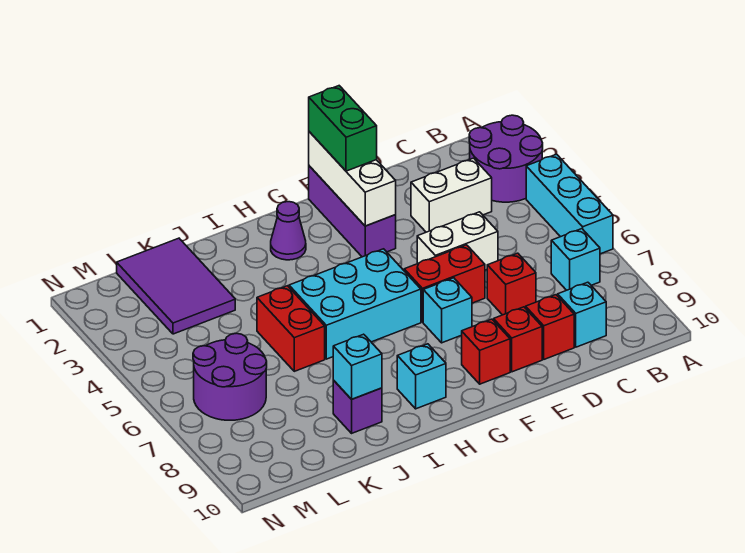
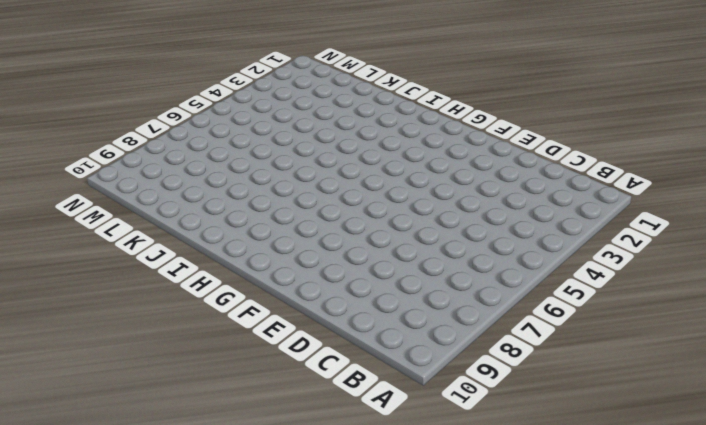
none -> purple 2x2 round brick [469,115,543,202]
none -> cyan 1x3 brick [526,154,613,254]
none -> cyan 1x1 brick [551,229,600,290]

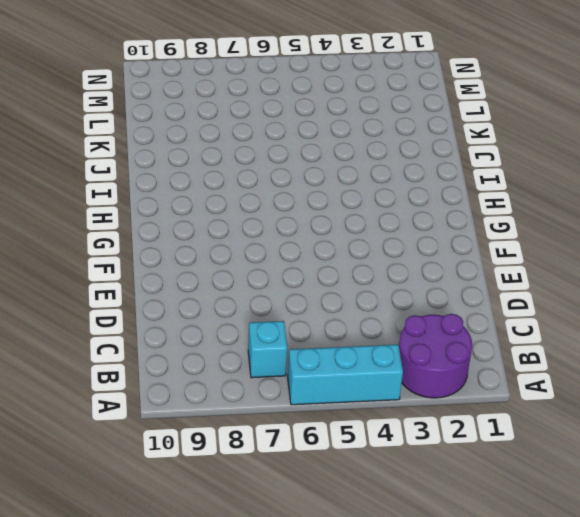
none -> white 1x2 brick [411,158,492,232]
none -> cyan 1x1 brick [558,282,606,347]
none -> white 1x2 brick [417,212,498,270]

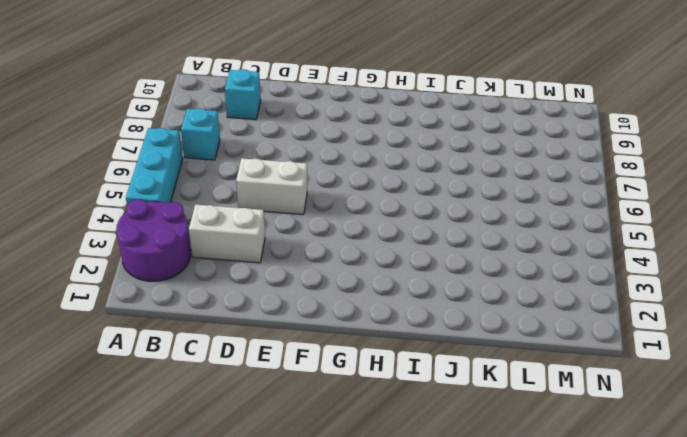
none -> red 1x1 brick [487,253,536,315]
none -> red 1x1 brick [526,295,574,359]
none -> red 1x2 brick [404,245,485,322]

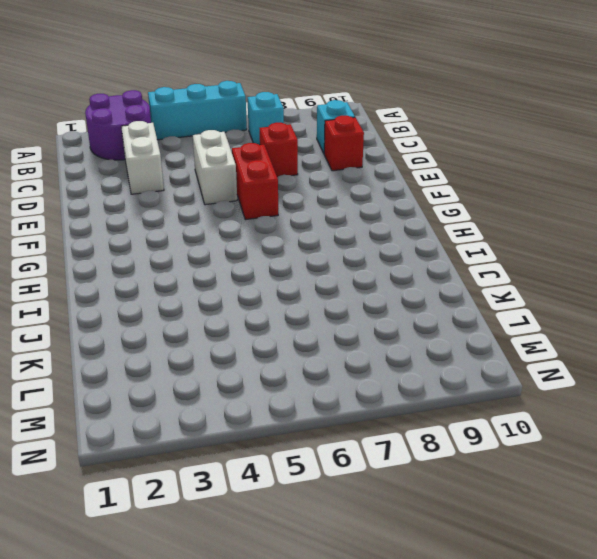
none -> red 1x1 brick [494,307,542,372]
none -> purple 1x3 brick [309,166,396,257]
none -> cyan 1x1 brick [423,278,472,343]

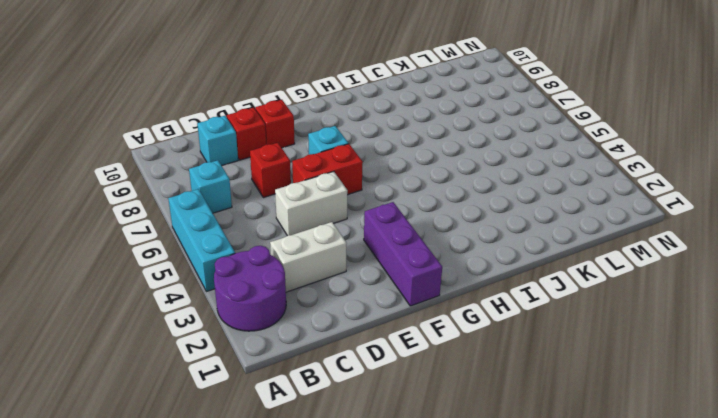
none -> red 1x1 brick [462,319,510,384]
none -> cyan 2x3 brick [289,249,421,359]
none -> purple 1x1 cone [271,202,306,260]

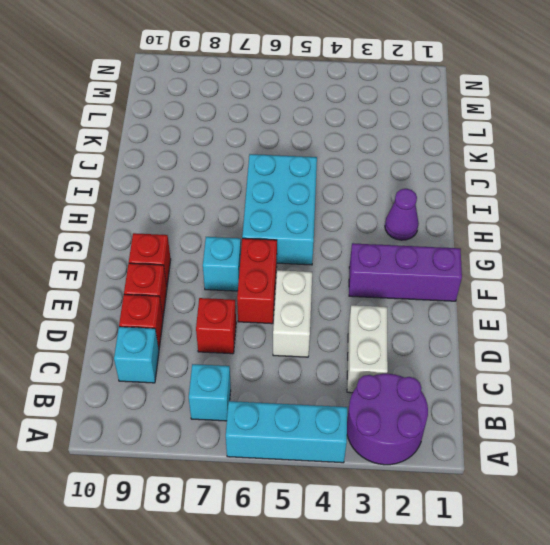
none -> cyan 1x1 brick [397,344,446,409]
none -> red 1x2 brick [257,286,325,371]
none -> purple 1x1 brick [333,380,382,433]

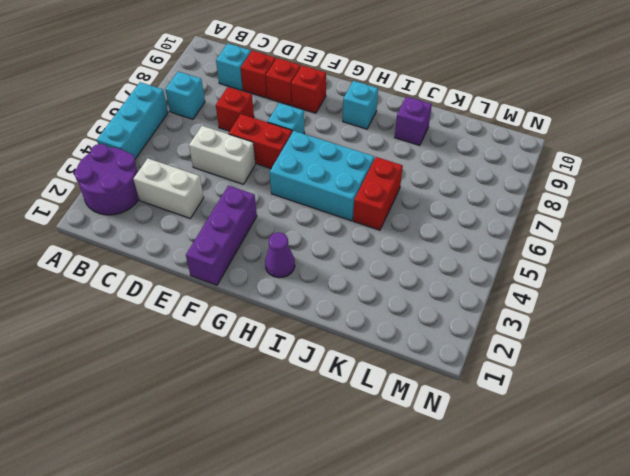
none -> purple 2x3 tile [117,238,235,334]
none -> purple 2x2 round brick [193,333,267,420]
none -> white 1x3 brick [309,132,396,226]

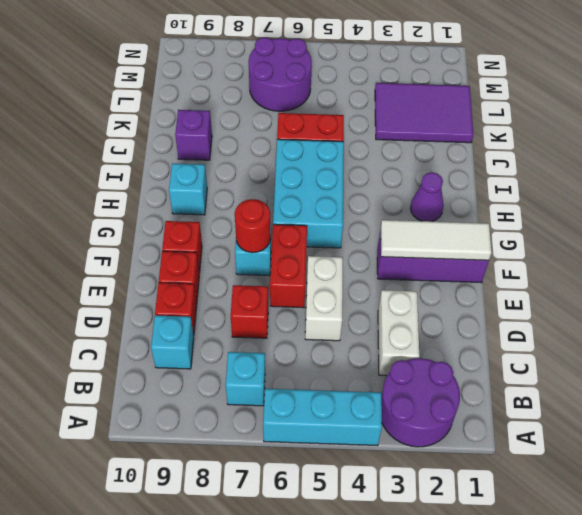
white 1x3 tile [381,220,491,260] -> white 1x3 brick [309,132,396,226]
red 1x1 round brick [235,199,271,253] -> none
none -> cyan 1x1 brick [333,334,382,399]
none -> green 1x2 brick [309,86,377,171]

